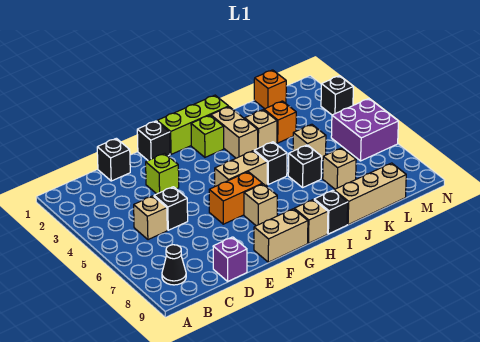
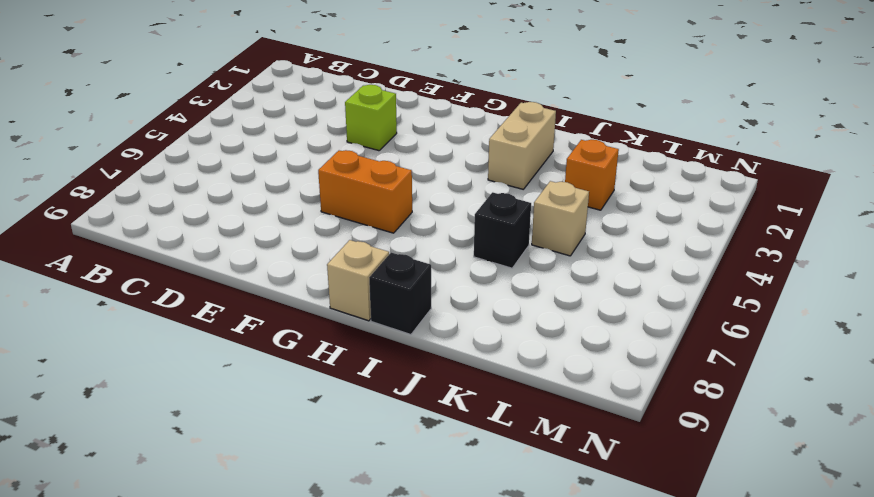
none -> black 1x1 cone [162,245,186,285]
none -> tan 1x1 brick [134,196,167,240]
none -> black 1x1 brick [97,138,130,181]

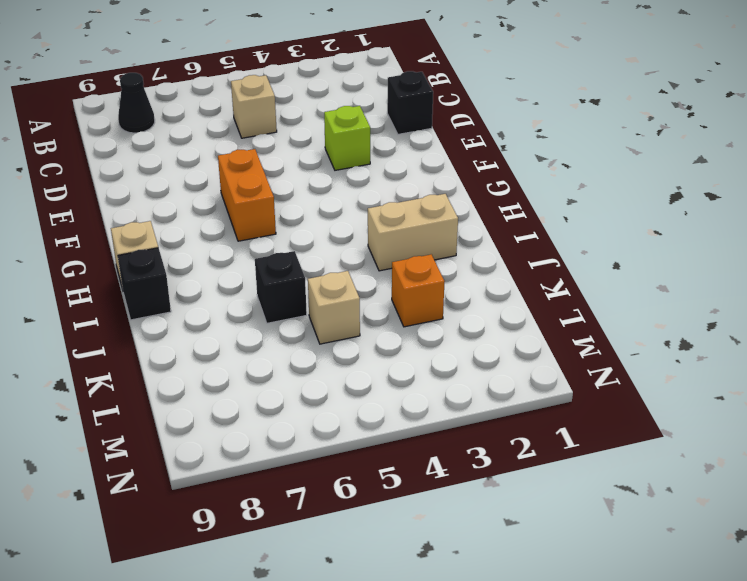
none -> black 1x1 brick [154,187,188,230]
none -> purple 1x1 brick [213,237,247,281]
none -> black 1x1 brick [137,121,170,160]

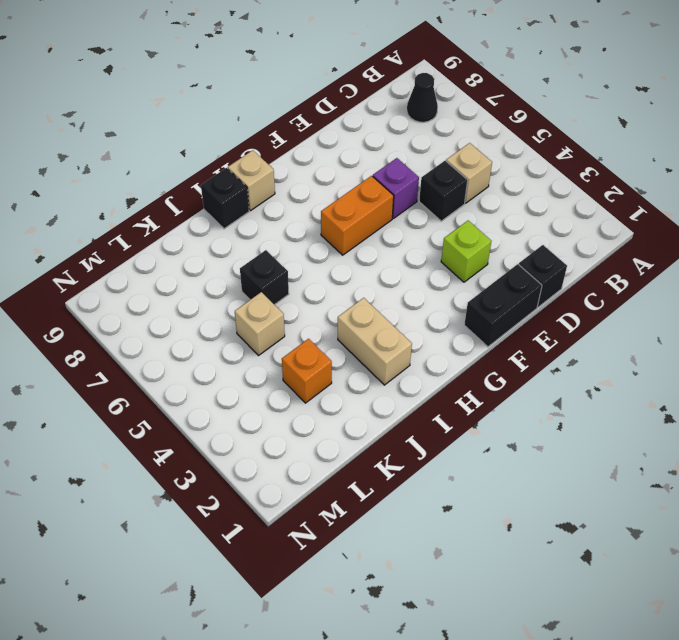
black 1x2 brick [464,264,542,347] -> black 1x1 brick [137,121,170,160]
purple 1x1 brick [373,158,419,218] -> purple 1x1 brick moved to [213,237,247,281]
none -> tan 1x2 brick [254,209,308,262]
none -> lime 1x3 brick [157,95,229,154]
none -> tan 1x2 brick [215,151,267,186]

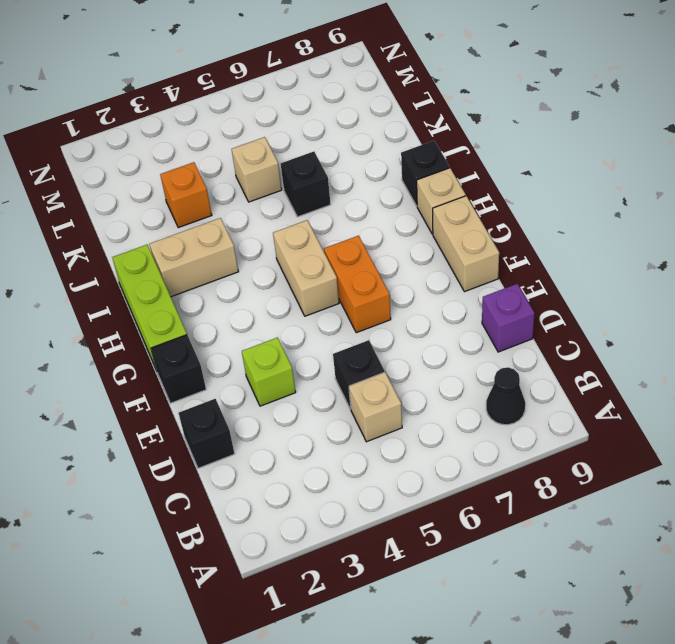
none -> tan 1x1 brick [244,184,277,226]
none -> lime 1x1 brick [191,115,224,157]
none -> black 1x1 brick [254,142,287,184]

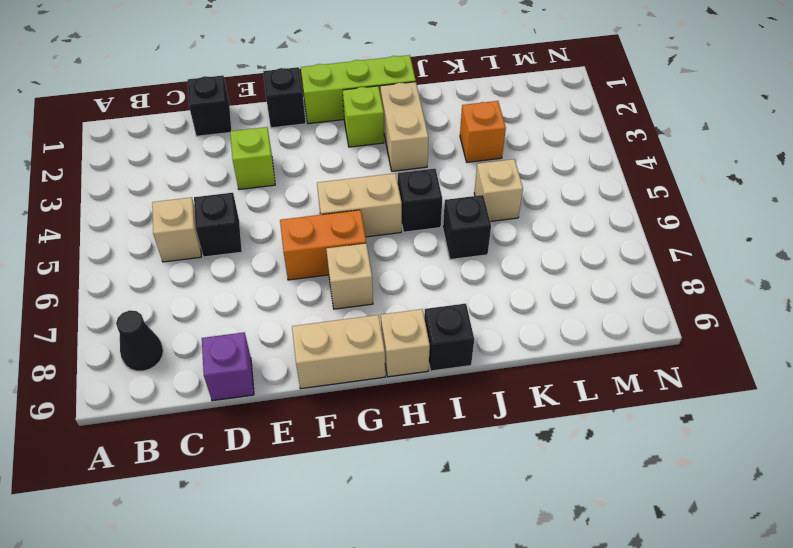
none -> tan 1x1 brick [245,110,277,148]
none -> tan 1x3 brick [334,163,406,225]
none -> tan 1x1 brick [323,148,356,189]

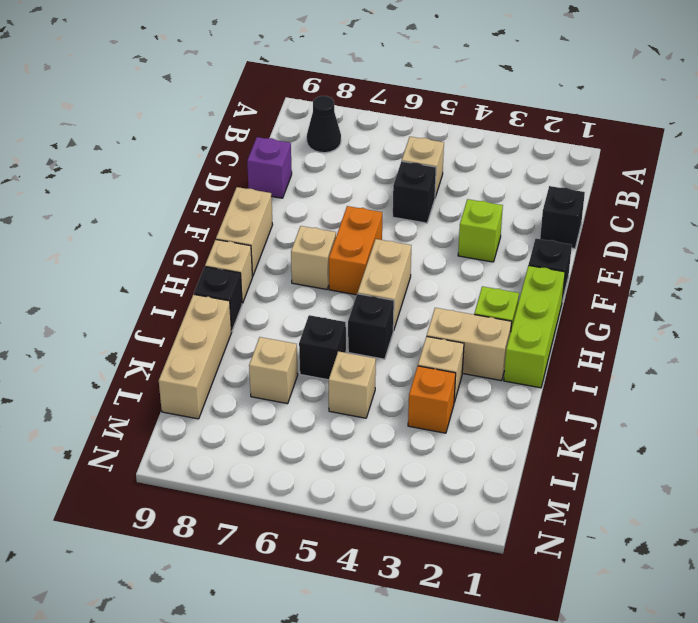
none -> orange 1x1 brick [254,70,286,109]
none -> purple 2x2 brick [331,99,398,161]
none -> black 1x1 brick [321,76,353,115]

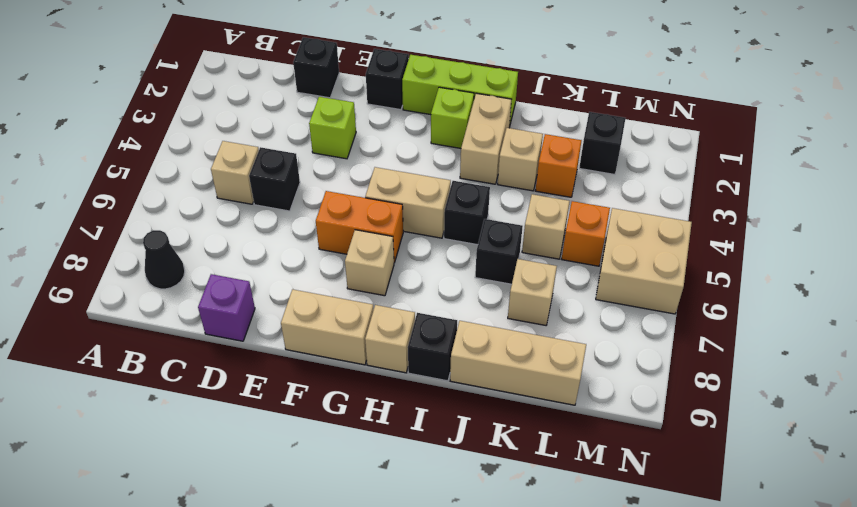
black 1x1 brick [579,112,625,174] -> black 1x1 brick moved to [321,76,353,115]
orange 1x1 brick [562,201,610,266] -> orange 1x1 brick moved to [254,70,286,109]
tan 2x2 brick [596,208,692,314] -> purple 2x2 brick [331,99,398,161]

